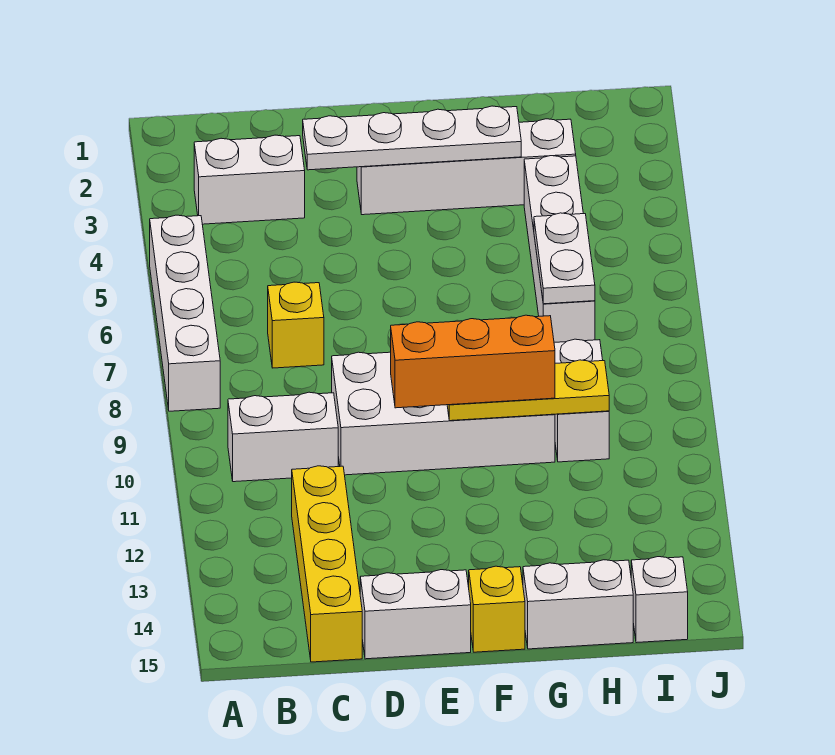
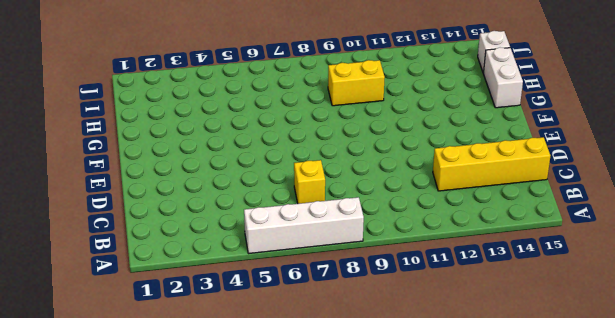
yellow 1x2 brick [328,60,385,106] -> white 1x2 brick [554,339,609,462]
none -> white 1x2 brick [194,135,305,224]
none -> white 1x2 brick [228,392,338,482]
none -> white 2x4 brick [332,352,555,475]

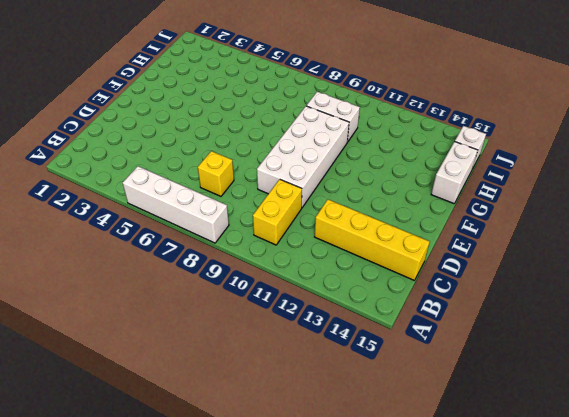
yellow 1x2 brick [253,179,302,245] -> white 1x2 brick [228,392,338,482]
none -> white 1x2 brick [194,135,305,224]
none -> white 1x2 brick [360,570,471,659]
none -> white 1x4 brick [357,119,576,215]

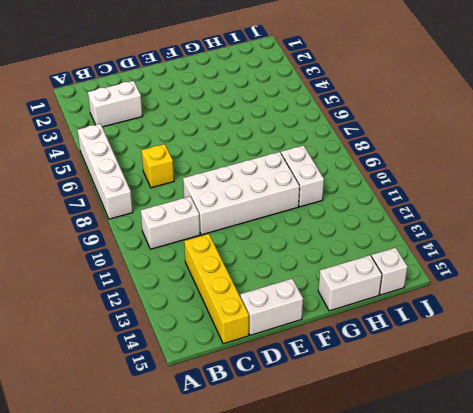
none -> white 1x4 brick [357,119,576,215]
none -> yellow 1x1 brick [469,566,525,652]
none -> white 1x4 brick [524,156,595,342]

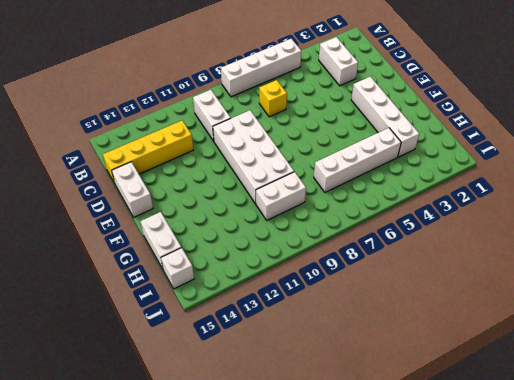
none -> yellow 1x1 brick [469,566,525,652]
none -> white 1x4 plate [303,106,521,170]
none -> yellow 1x3 plate [447,360,609,421]

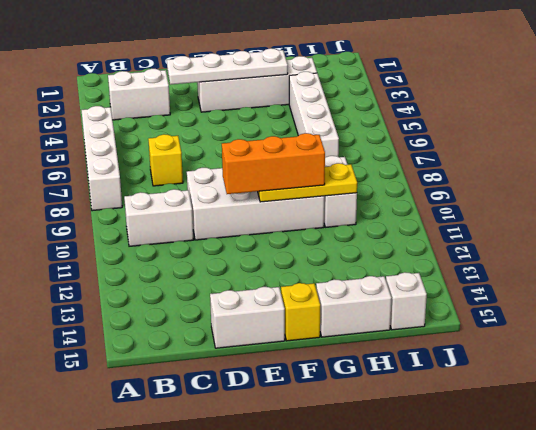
none -> yellow 1x4 brick [292,466,362,662]
none -> white 1x2 plate [534,213,595,304]

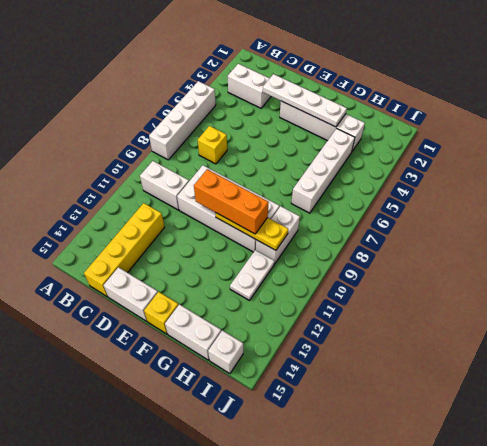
white 1x2 plate [230,250,275,301] -> white 1x2 plate moved to [534,213,595,304]

